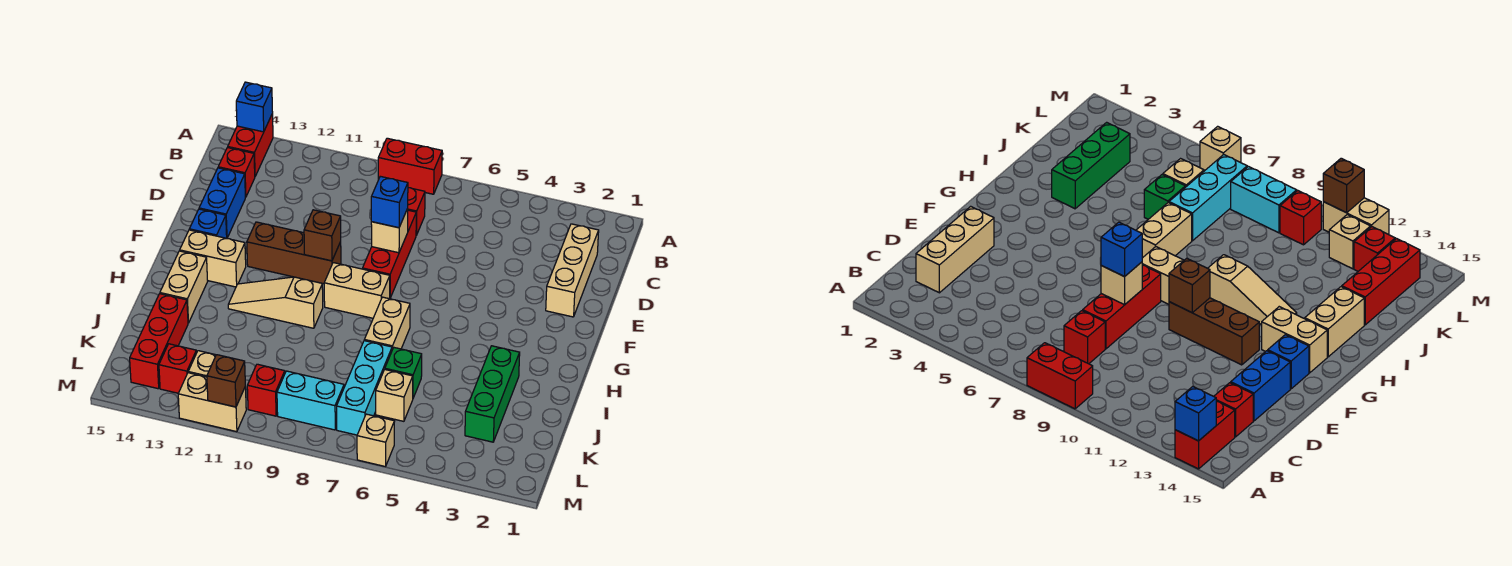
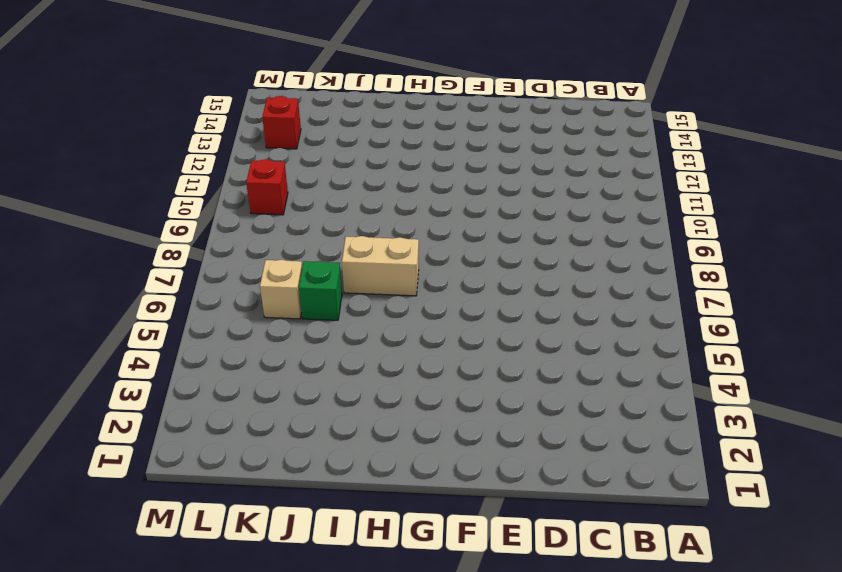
none -> red 1x2 brick [378,138,442,194]
none -> red 1x2 brick [228,114,273,176]
none -> tan 1x3 brick [546,224,599,317]
none -> red 1x1 brick [408,188,425,235]

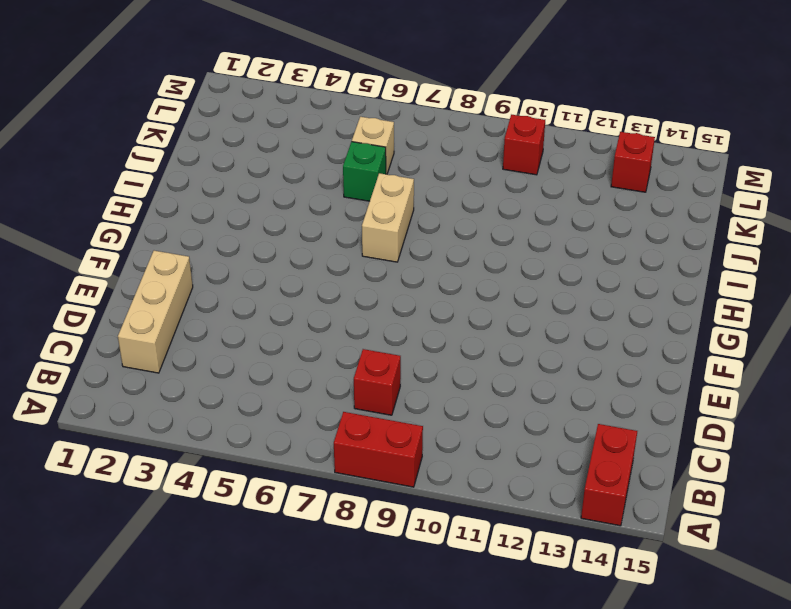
none -> red 1x1 brick [218,148,255,197]
none -> red 1x3 brick [363,210,416,298]
none -> blue 1x2 brick [199,168,245,238]
none -> brown 1x3 brick [247,222,341,284]

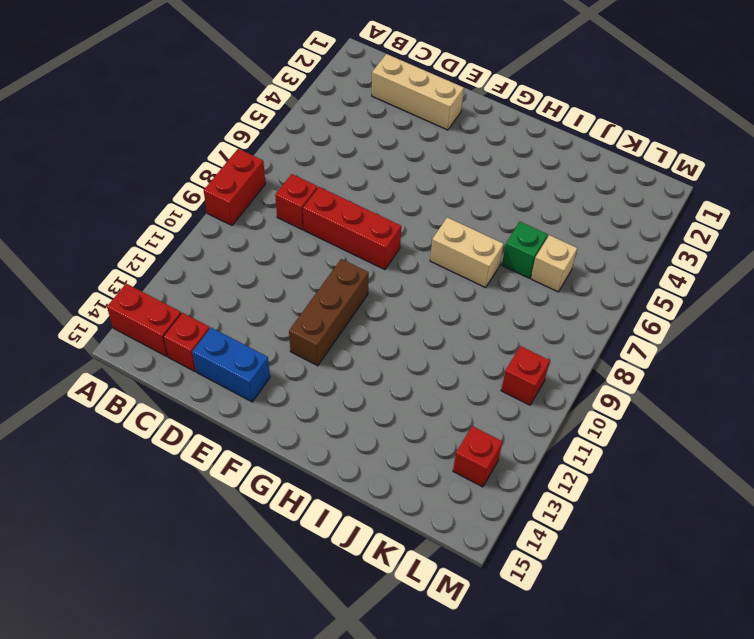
none -> blue 1x1 brick [189,209,227,238]
none -> tan 1x2 brick [324,263,390,318]
none -> tan 1x2 brick [180,230,246,287]
none -> tan 1x3 slope [228,277,323,328]

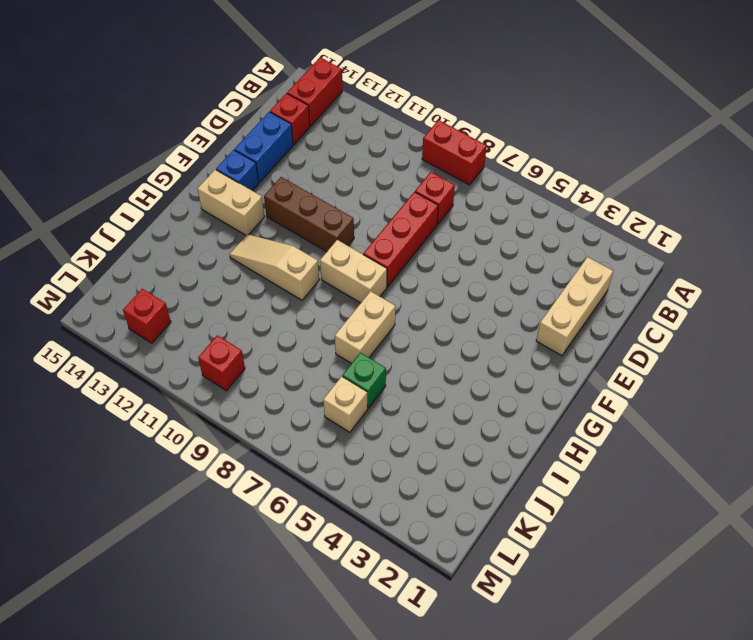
none -> tan 1x2 brick [160,251,208,323]
none -> green 1x3 brick [465,346,520,442]
none -> cyan 1x3 brick [337,341,392,435]
none -> red 1x3 brick [130,294,188,389]

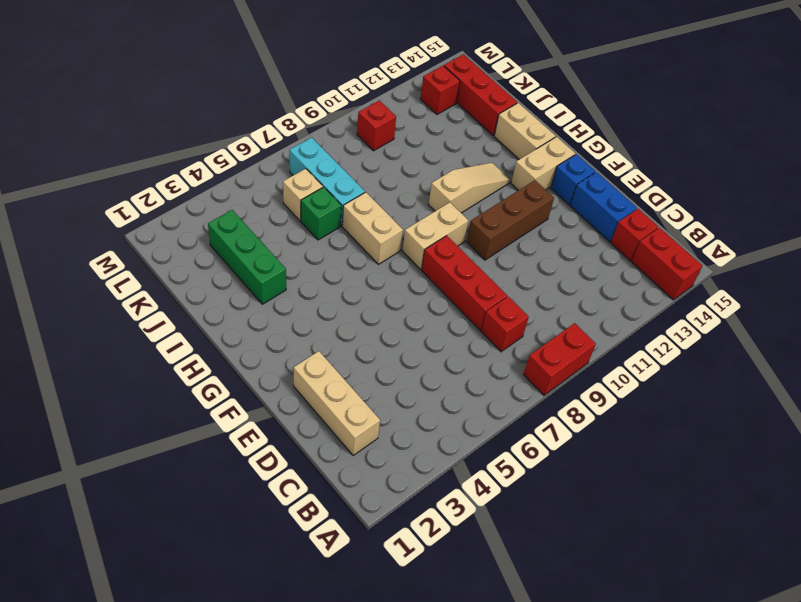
none -> cyan 1x2 brick [277,371,344,430]
none -> tan 1x1 brick [188,351,216,377]
none -> tan 1x1 brick [357,414,395,467]
none -> tan 1x2 brick [178,373,246,432]

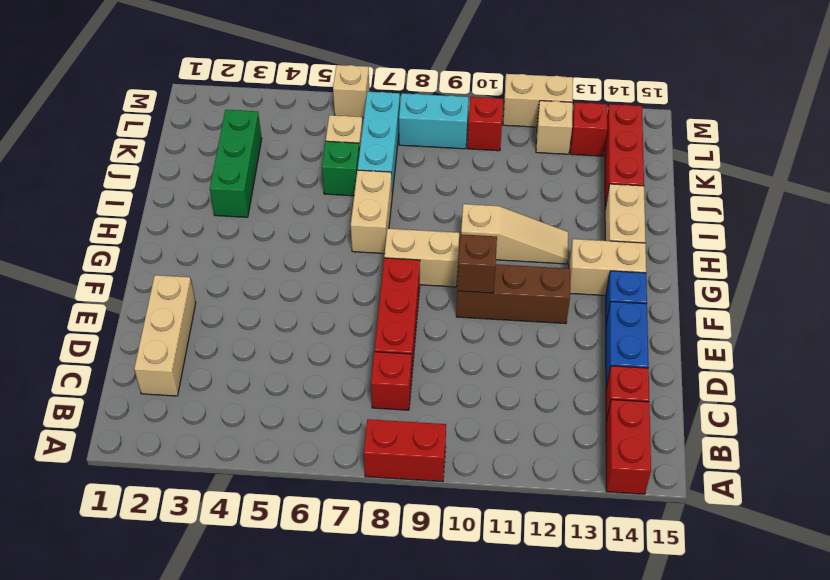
none -> blue 1x1 brick [236,82,273,132]
none -> tan 1x1 brick [371,209,408,253]
none -> brown 1x1 brick [207,355,245,407]
none -> blue 1x1 brick [371,176,408,228]

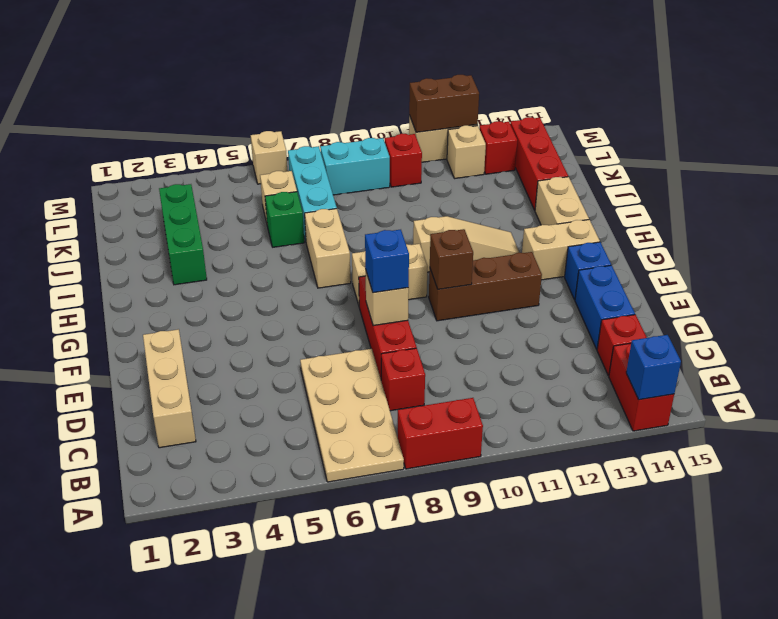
tan 2x4 plate [300,349,404,482] -> none
brown 1x2 brick [409,75,479,132] -> brown 1x1 brick [207,355,245,407]

